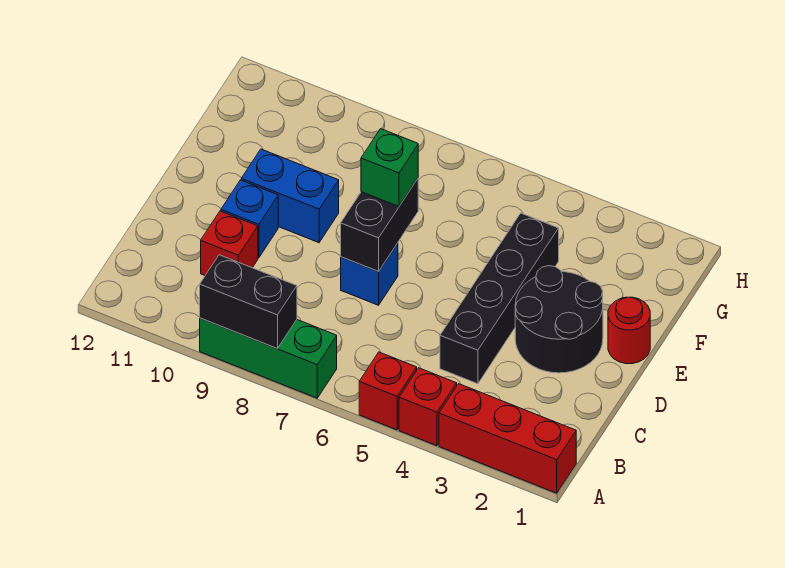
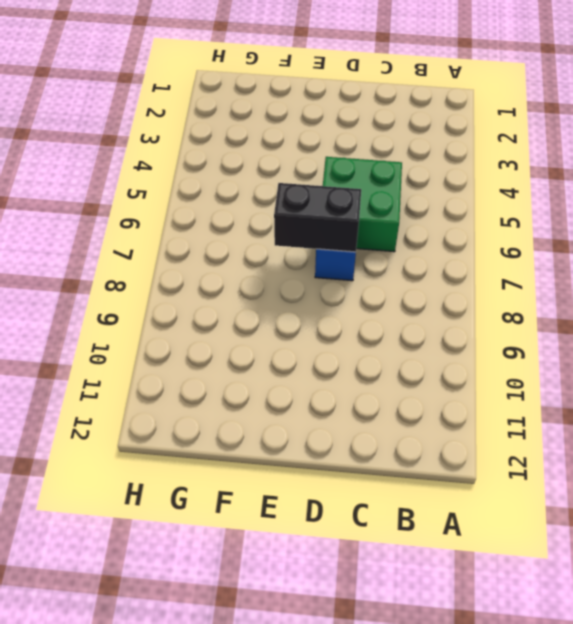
green 2x2 brick [323,157,402,252] -> none
none -> red 1x3 brick [439,384,576,493]
none -> red 1x1 brick [399,368,457,446]
none -> red 1x1 brick [359,352,417,430]

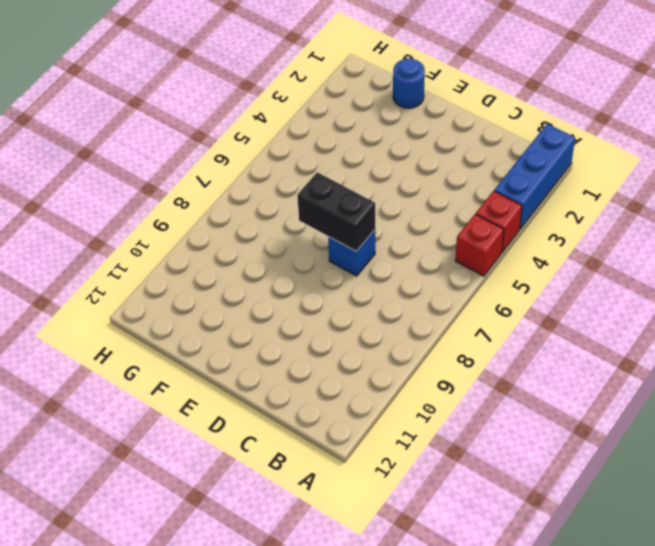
blue 1x3 brick [494,124,575,229] -> red 1x3 brick [439,384,576,493]
blue 1x1 round brick [393,58,425,108] -> none
none -> green 1x3 brick [200,318,337,398]
none -> black 1x4 brick [440,213,559,384]
none -> red 1x1 brick [201,211,258,275]

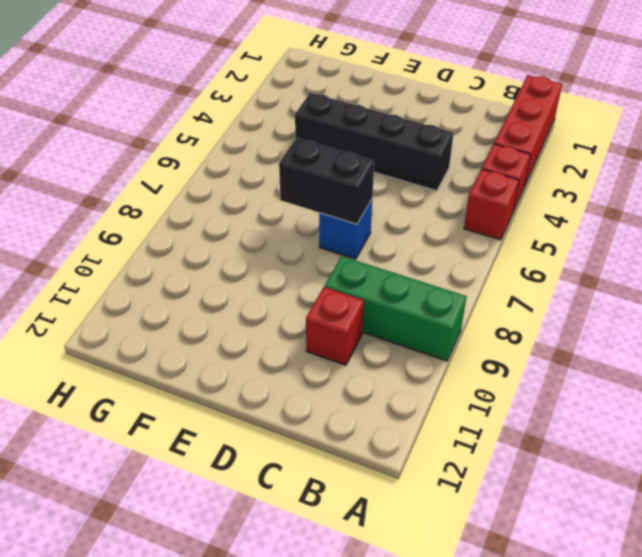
green 1x3 brick [325,256,467,361] -> green 1x3 brick turned to [200,318,337,398]
none -> black 2x2 round brick [515,266,603,373]
none -> blue 1x1 brick [221,180,278,258]
none -> red 1x1 round brick [608,297,650,364]

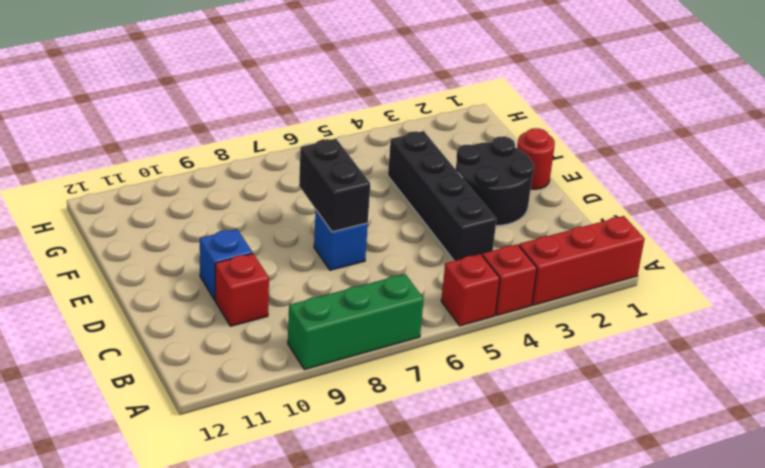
none -> blue 1x2 brick [241,149,339,243]
none -> black 1x2 brick [200,255,297,348]
none -> green 1x1 brick [361,129,418,206]

